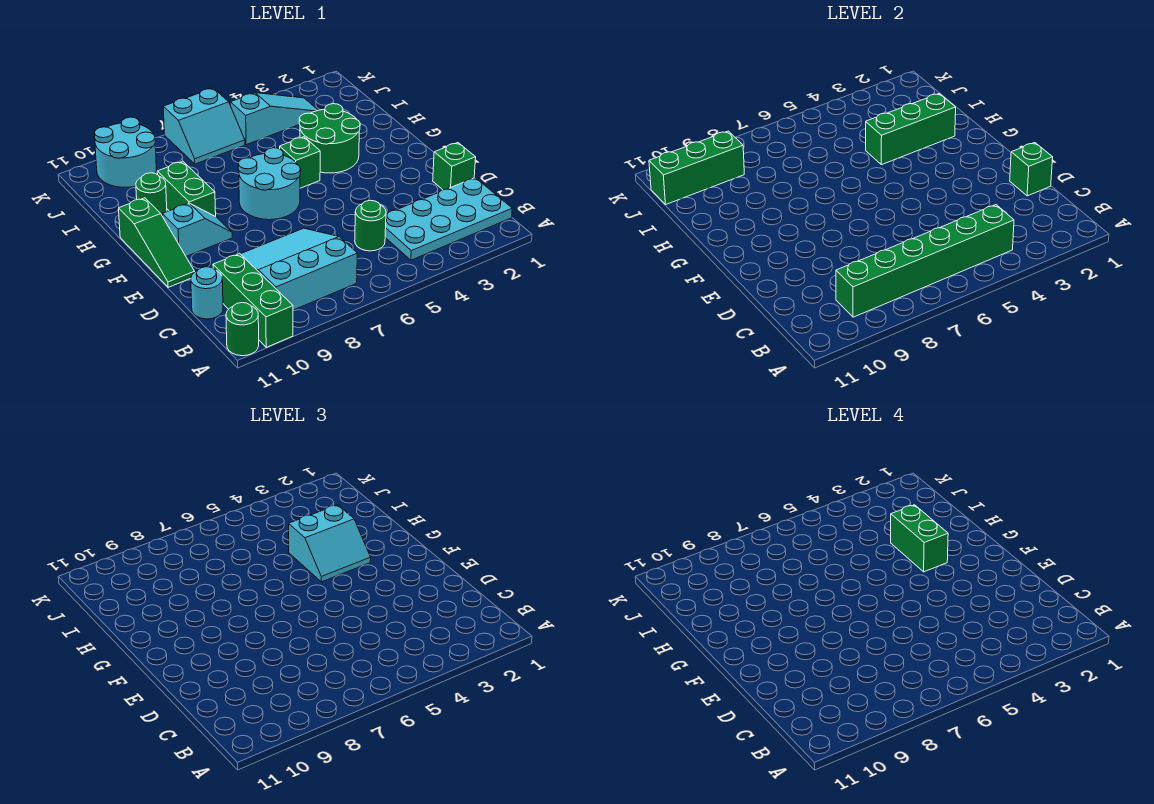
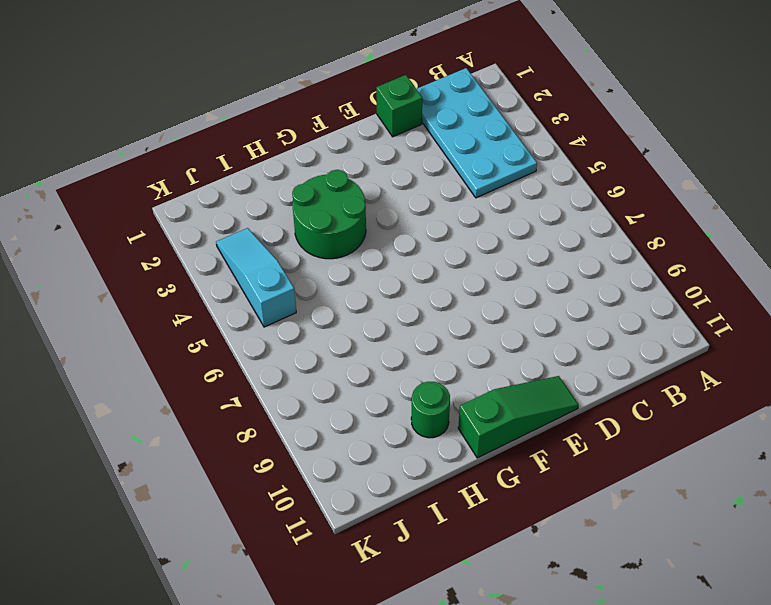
none -> green 1x3 brick [213,253,293,347]
none -> green 1x1 round brick [226,303,259,356]
none -> cyan 3x3 slope [241,228,357,310]

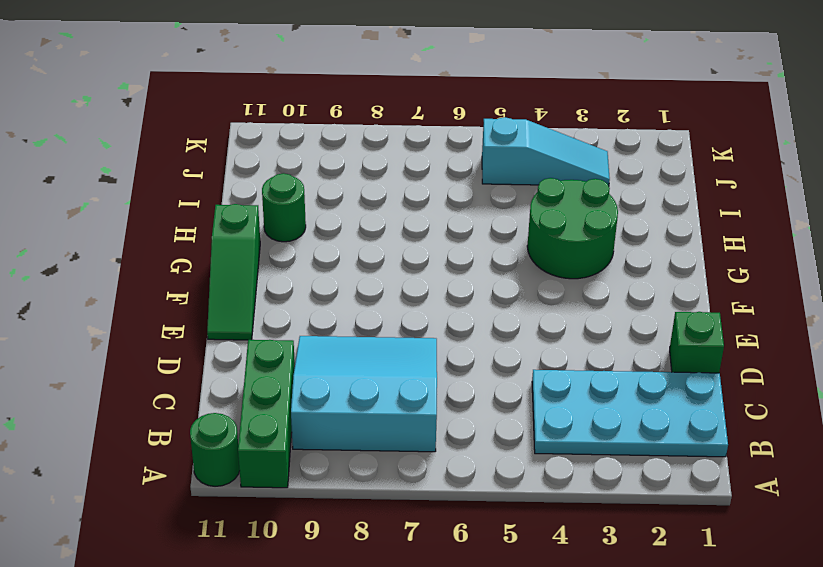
none -> green 1x1 round brick [355,200,386,251]
none -> cyan 1x1 round brick [191,267,223,319]
none -> cyan 2x2 round brick [238,148,301,220]

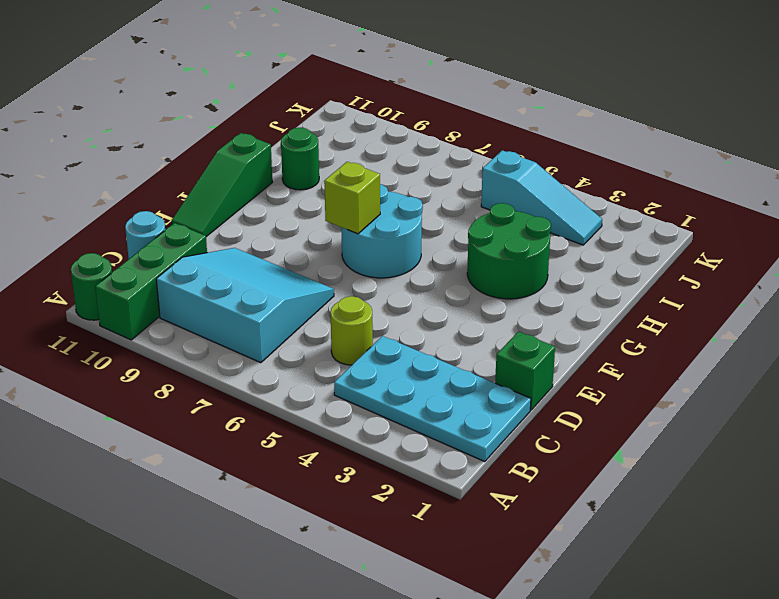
lime 1x1 round brick [331,296,373,365] -> green 1x1 round brick [355,200,386,251]
lime 1x1 brick [324,162,380,234] -> none
none -> cyan 1x2 slope [162,203,232,256]
none -> green 1x1 brick [280,137,320,188]
none -> green 1x2 brick [157,161,216,216]

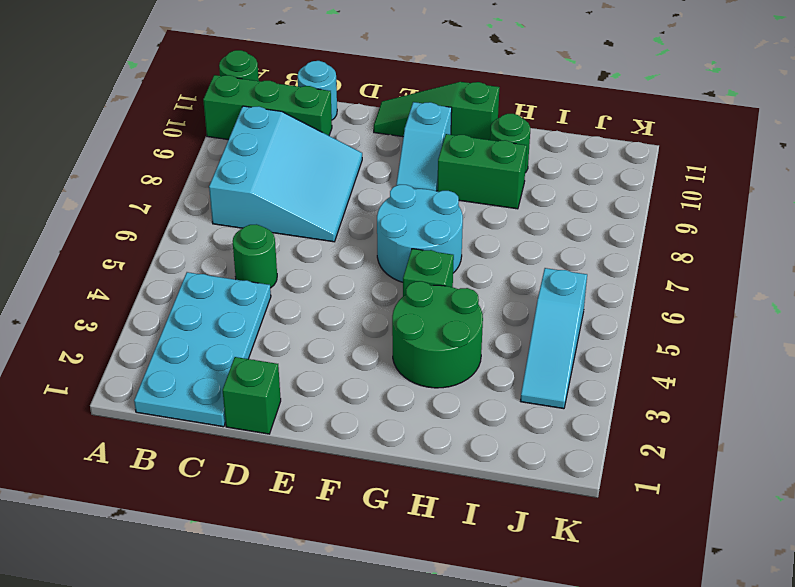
none -> cyan 2x2 slope [163,88,245,164]
none -> cyan 2x2 round brick [94,117,156,187]
none -> green 1x6 brick [836,205,1014,317]

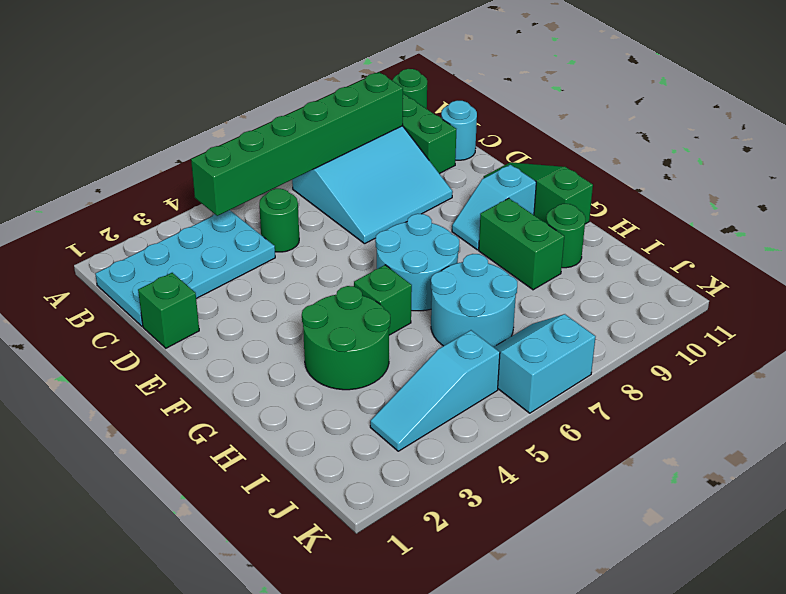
cyan 2x2 round brick [431,254,517,347] -> cyan 2x2 round brick moved to [94,117,156,187]
none -> green 1x1 brick [1010,143,1053,196]
none -> green 1x3 brick [866,94,956,165]
none -> green 1x3 brick [649,131,744,205]

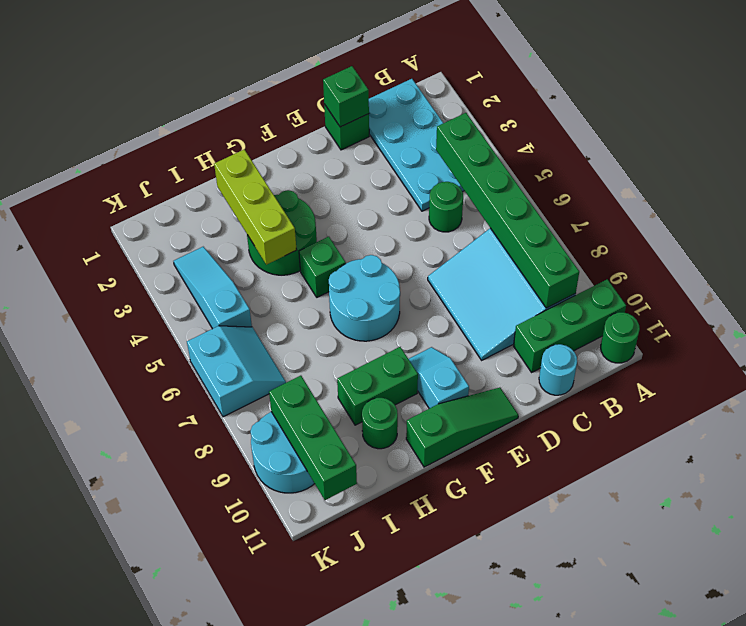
lime 1x3 brick [214,150,297,265] -> green 1x3 brick [866,94,956,165]
none -> cyan 2x2 slope [289,505,371,582]
none -> green 1x2 brick [891,505,948,572]

